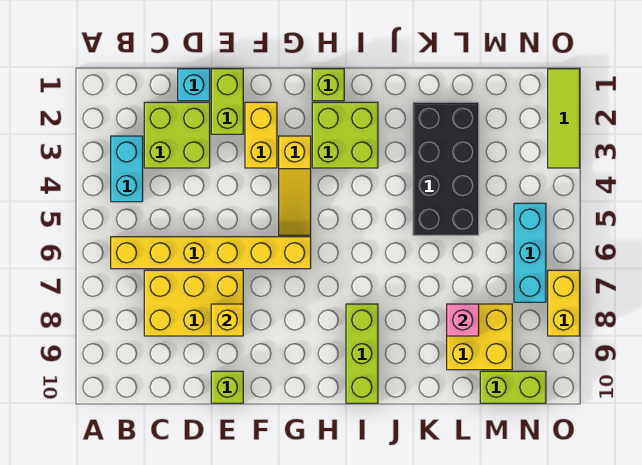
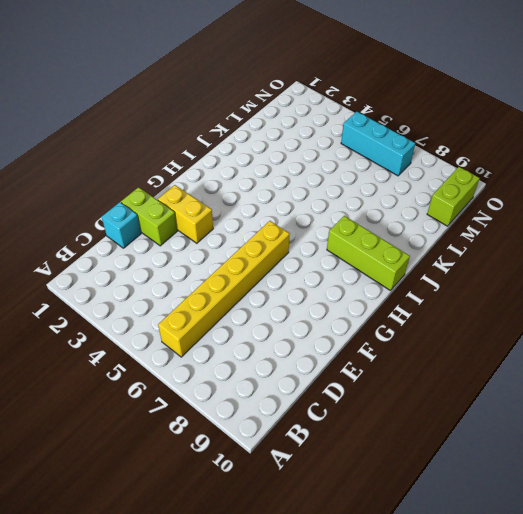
none -> cyan 1x2 brick [111,136,143,202]
none -> lime 2x2 brick [144,102,210,168]
none -> yellow 2x3 brick [144,270,243,336]

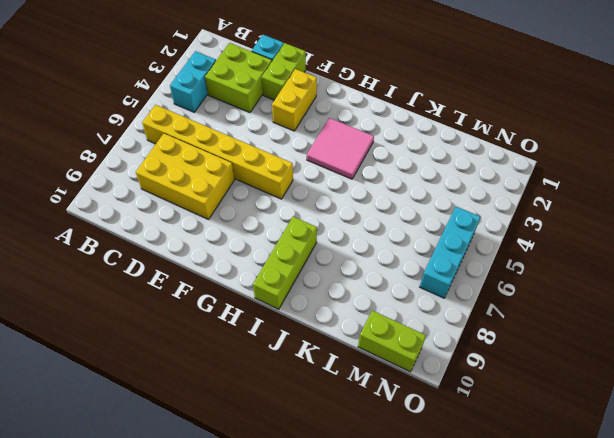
pink 2x2 tile [307,118,374,179] -> lime 2x2 brick [312,102,378,168]
none -> lime 1x1 brick [211,371,243,403]
none -> yellow 1x3 slope [279,136,311,235]
none -> lime 1x1 brick [312,69,344,101]

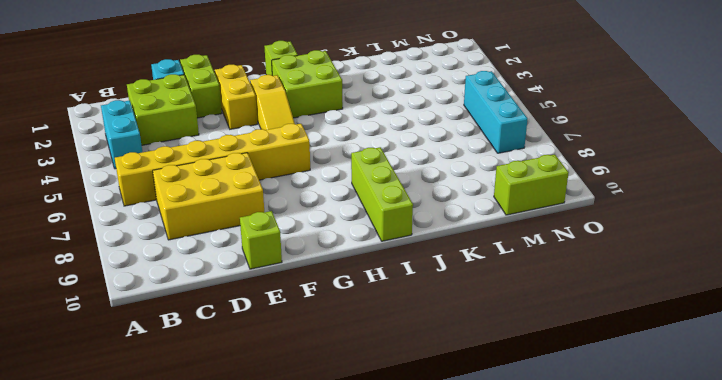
none -> black 2x4 brick [413,102,479,235]
none -> yellow 2x2 brick [447,304,512,370]
none -> lime 1x3 tile [548,69,580,168]

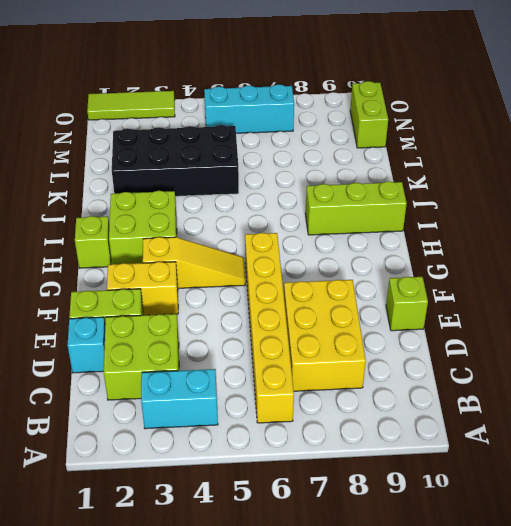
none -> yellow 2x2 brick [447,304,512,370]
none -> yellow 1x2 brick [548,270,580,336]
none -> yellow 1x1 brick [211,304,243,336]

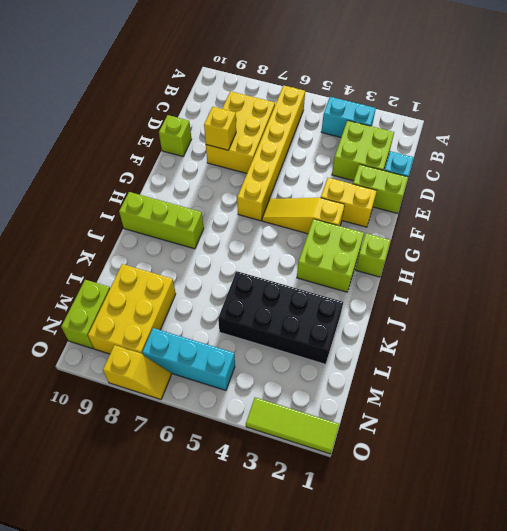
yellow 2x3 brick [88,264,176,354] -> yellow 2x2 brick [447,304,512,370]
yellow 1x2 slope [103,345,171,399] -> yellow 1x2 brick [548,270,580,336]
none -> pink 1x1 brick [447,304,479,336]

